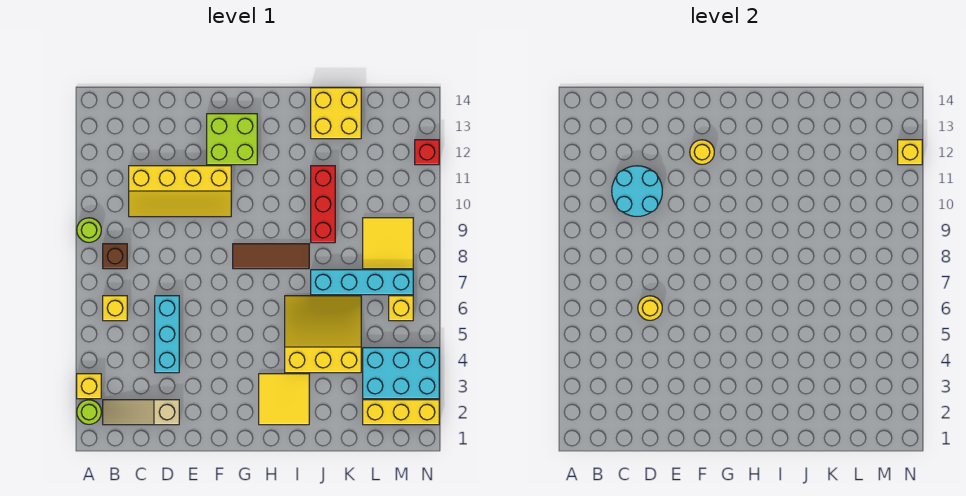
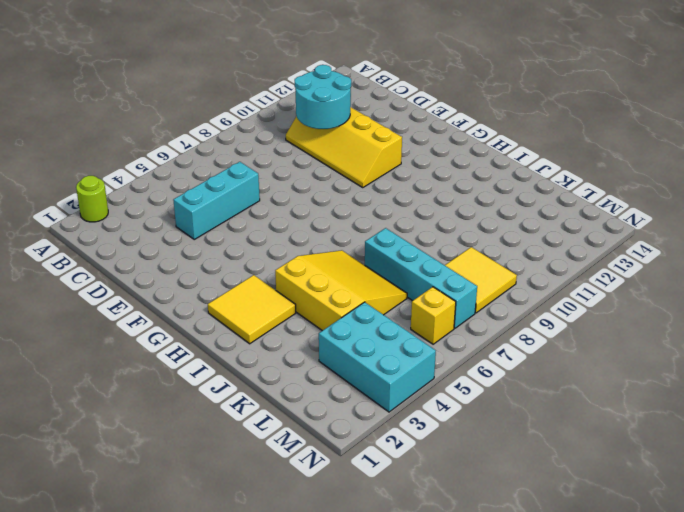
none -> yellow 1x1 brick [77,374,101,399]
none -> lime 1x1 round brick [77,218,101,242]
none -> tan 1x3 slope [103,400,179,425]

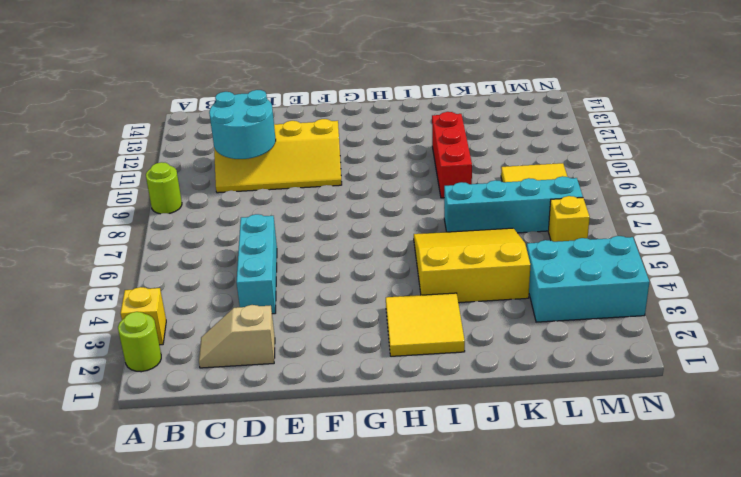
tan 1x2 slope [199,305,275,368] -> tan 1x3 slope [103,400,179,425]
none -> yellow 1x1 brick [103,296,127,321]
none -> brown 1x1 brick [103,244,127,269]
none -> lime 2x2 brick [207,114,257,165]

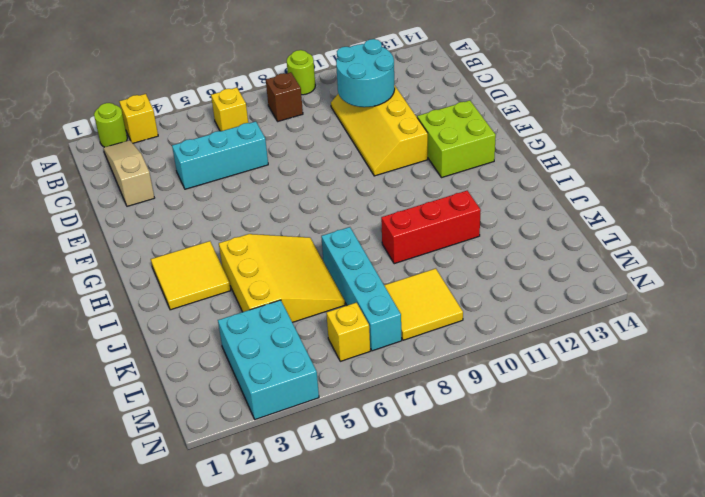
none -> brown 1x3 tile [233,244,309,269]
none -> yellow 2x2 brick [311,88,361,139]
none -> yellow 1x3 brick [363,400,439,425]

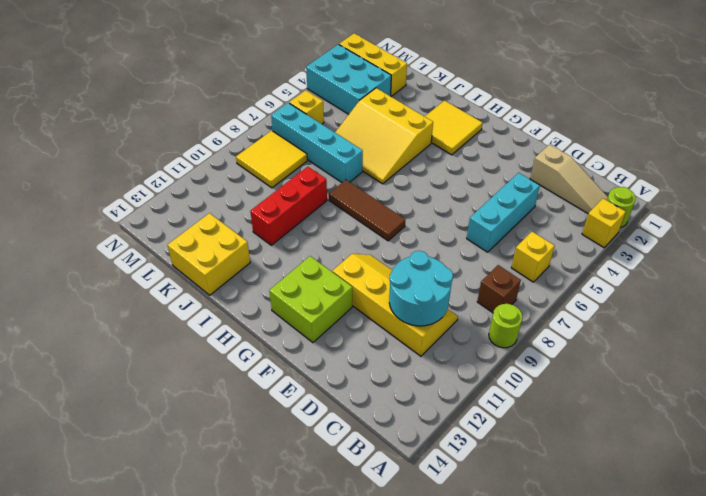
none -> red 1x1 brick [415,140,439,165]
none -> yellow 1x1 round brick [638,296,662,320]
none -> yellow 1x1 round brick [690,140,714,164]

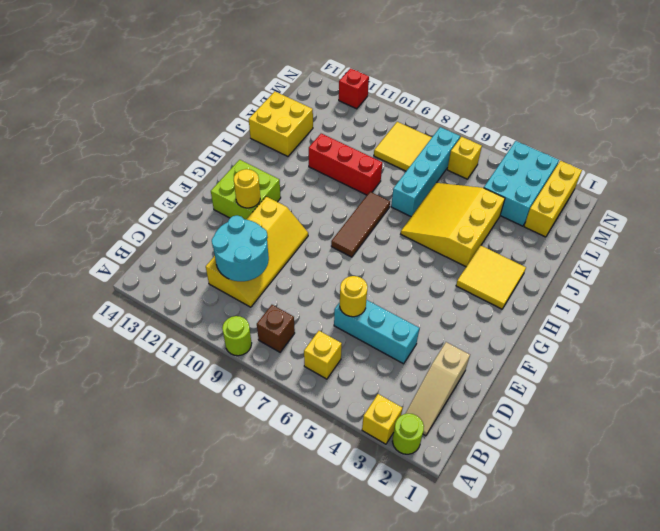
none -> yellow 1x1 brick [898,140,922,165]

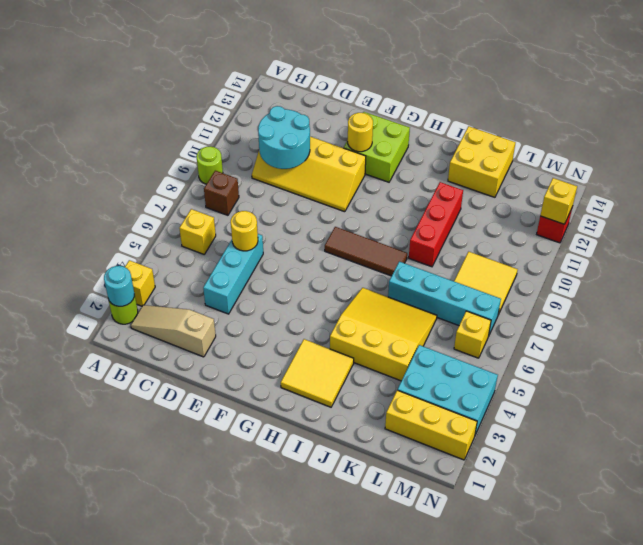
cyan 1x1 round brick [104,266,134,306] -> none

